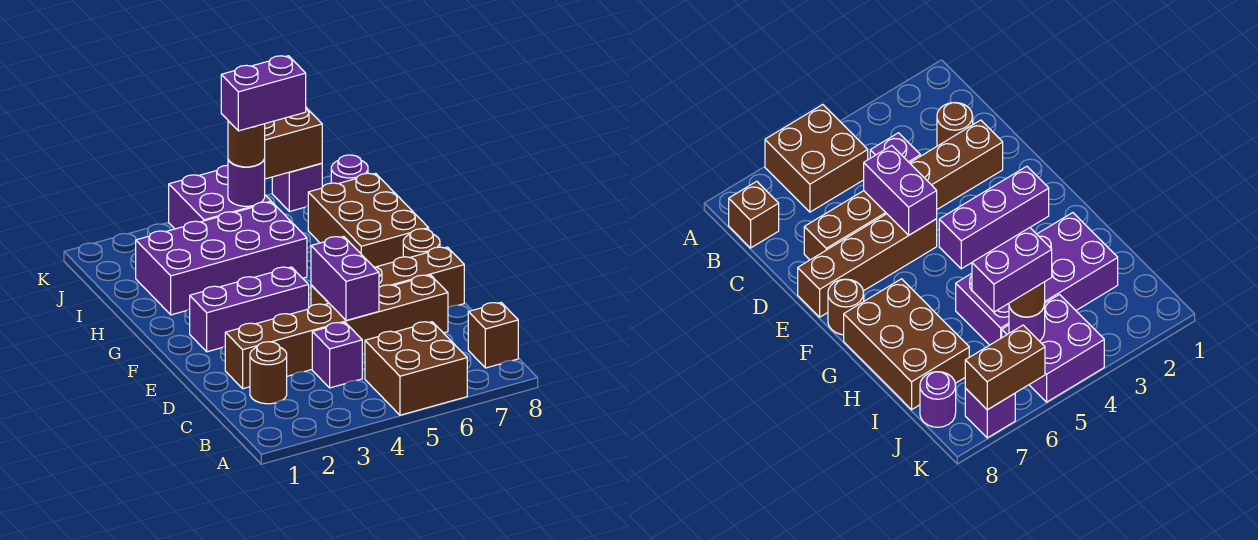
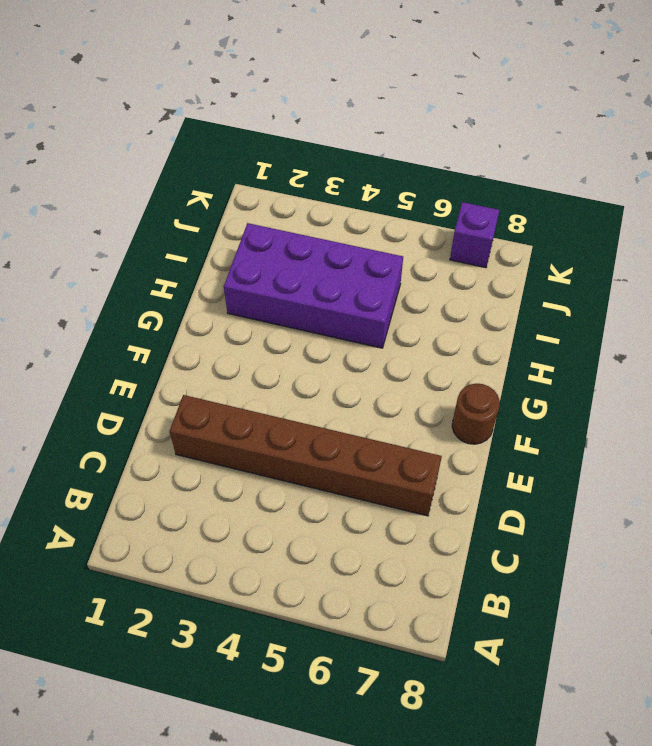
none -> brown 2x2 brick [365,322,467,415]
none -> brown 1x1 brick [468,303,518,368]
none -> brown 1x1 round brick [250,342,287,404]

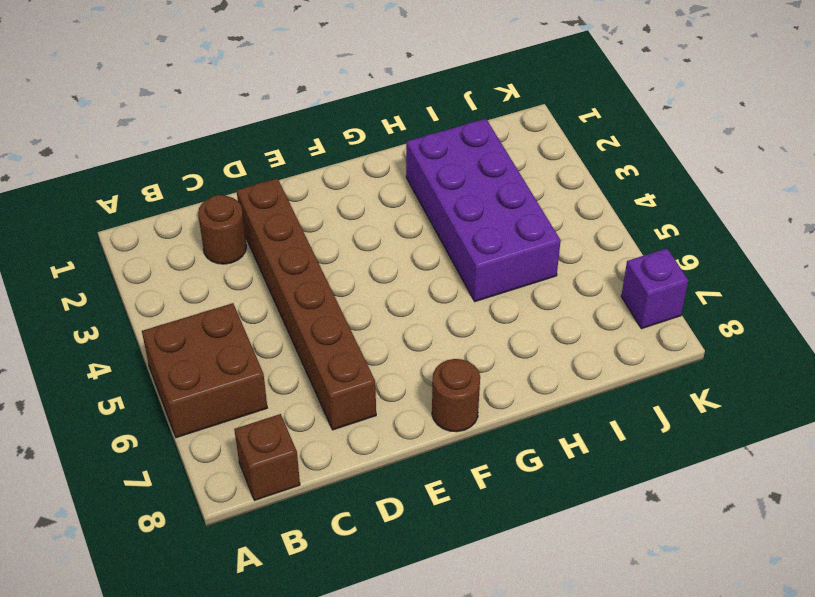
none -> purple 1x1 brick [312,323,362,388]
none -> brown 1x4 brick [311,247,464,308]
none -> purple 1x3 brick [190,267,309,352]

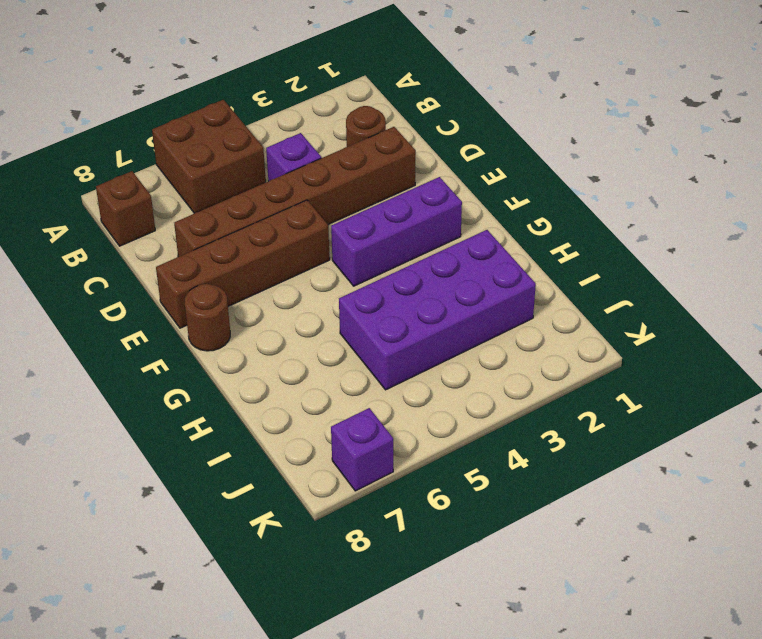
none -> brown 2x3 brick [308,173,429,267]
none -> purple 2x2 brick [169,165,271,229]
none -> purple 1x1 round brick [331,155,368,184]

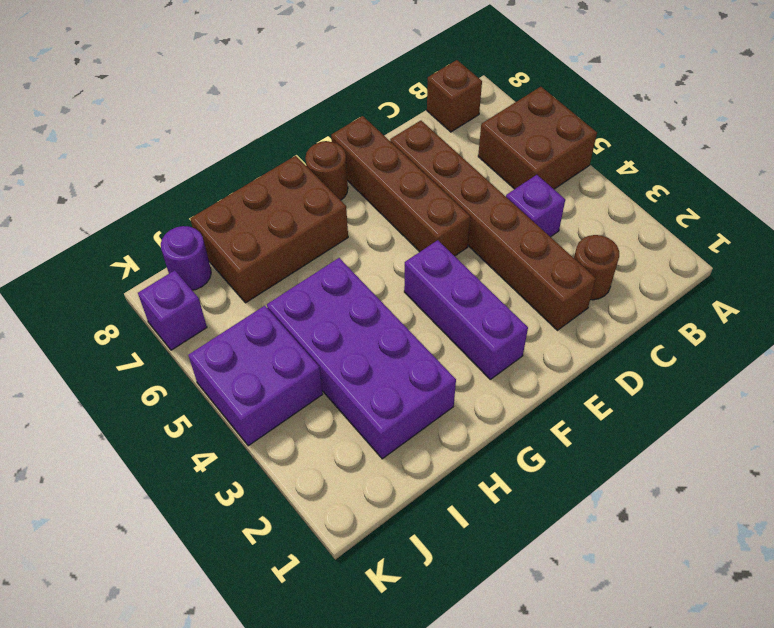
none -> purple 1x2 brick [311,236,379,320]
none -> purple 1x1 round brick [228,159,265,206]
none -> brown 1x2 brick [265,108,322,179]

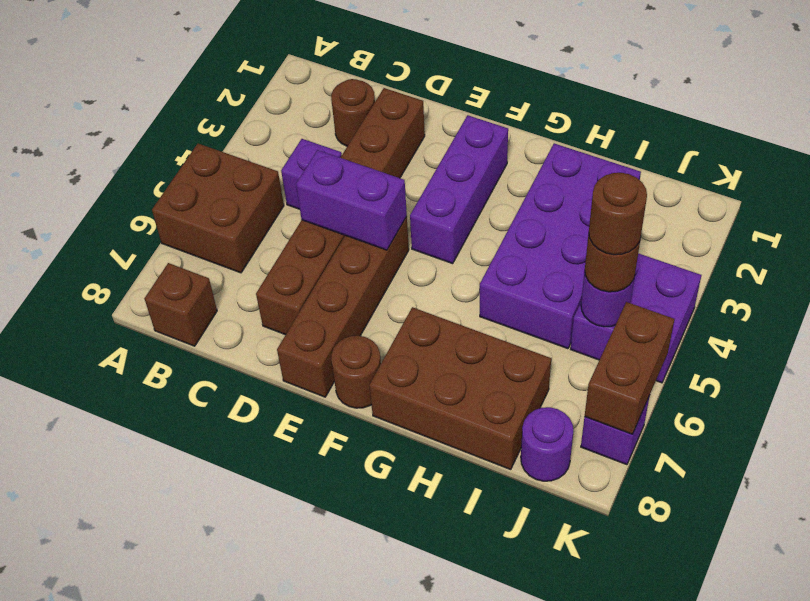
brown 1x1 round brick [589,173,647,255] -> purple 1x2 brick [221,56,306,131]

